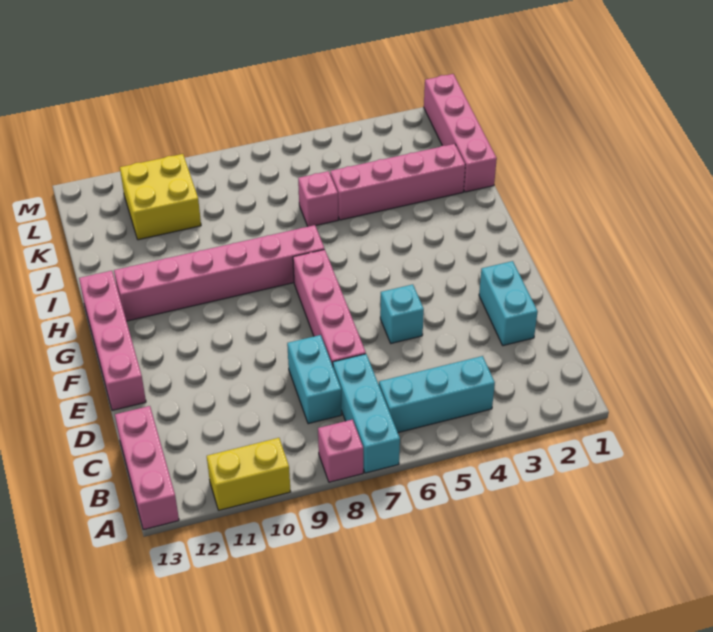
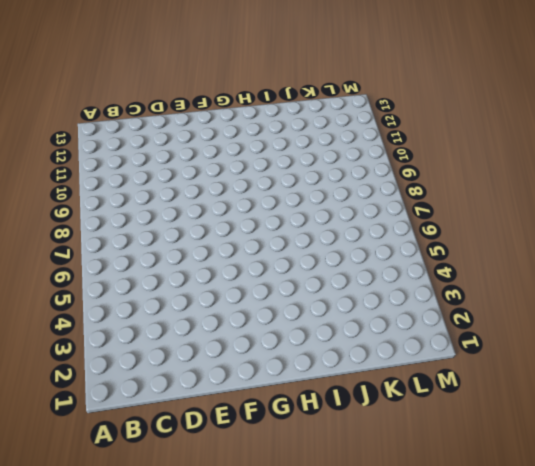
none -> cyan 1x3 brick [333,354,400,473]
none -> pink 1x1 brick [318,420,363,482]
none -> yellow 1x2 brick [207,438,291,510]

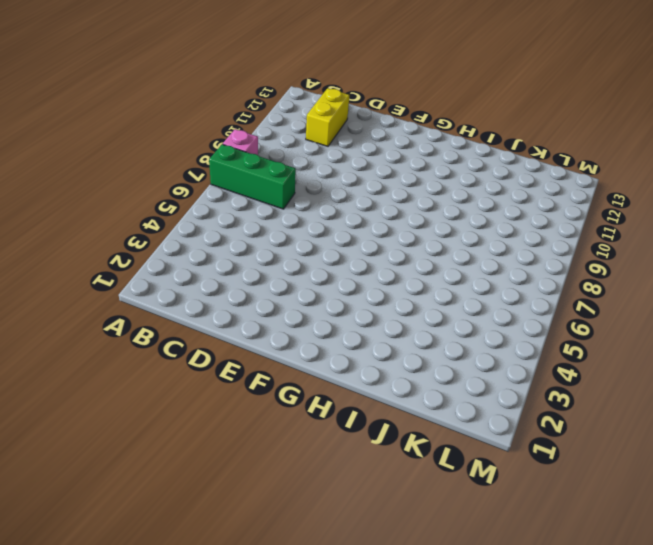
green 1x3 brick [209,144,296,209] -> cyan 1x3 brick [333,354,400,473]
yellow 1x2 brick [306,88,349,146] -> yellow 1x2 brick moved to [207,438,291,510]
none -> pink 1x3 brick [115,406,179,530]
none -> cyan 1x3 brick [379,356,495,433]
none -> cyan 1x2 brick [287,335,342,424]

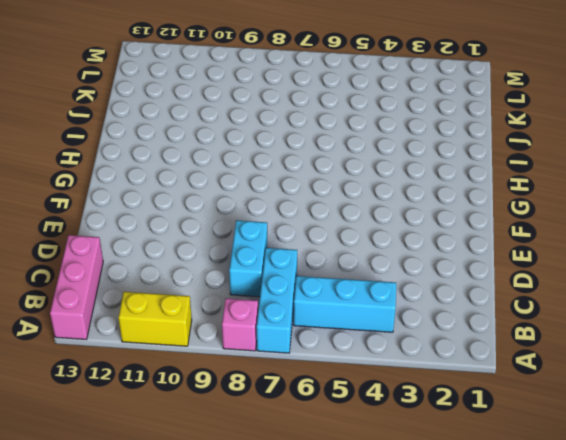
none -> cyan 1x2 brick [479,261,538,346]
none -> pink 1x4 brick [293,249,366,366]
none -> cyan 1x1 brick [380,284,424,343]

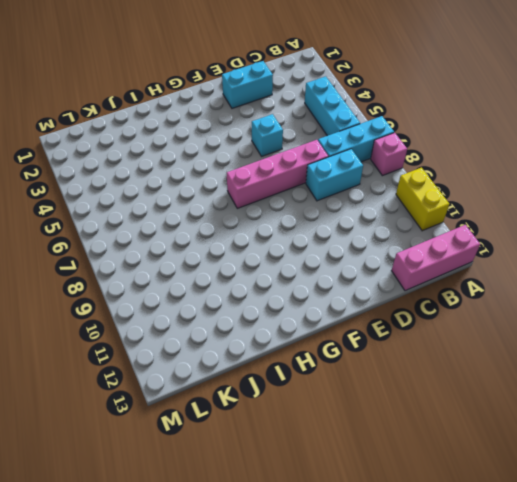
none -> pink 1x4 brick [79,271,146,410]
none -> pink 1x6 brick [114,225,324,321]
none -> pink 1x4 brick [424,74,497,192]

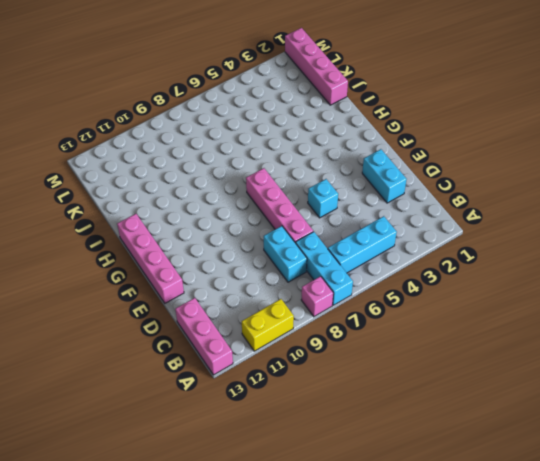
none -> pink 1x6 brick [114,225,324,321]
none -> pink 1x4 brick [330,144,465,220]
none -> pink 1x1 brick [298,171,338,227]

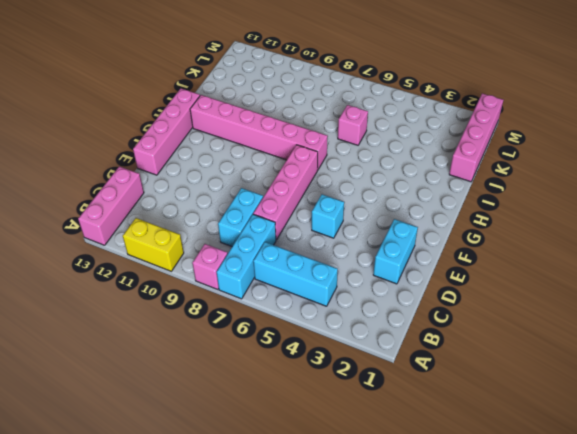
none -> pink 1x4 brick [330,144,465,220]
none -> yellow 2x2 brick [120,154,201,240]

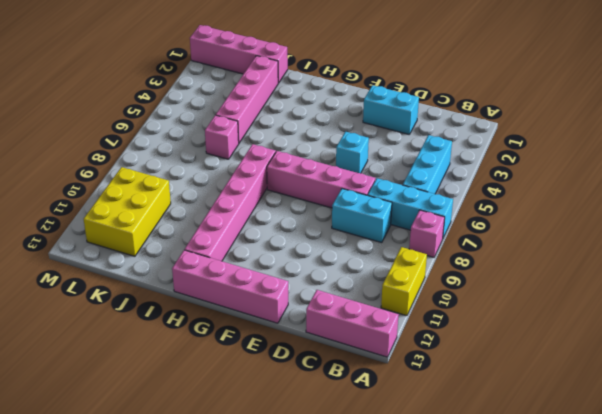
yellow 2x3 brick [84,167,171,256] -> yellow 2x2 brick [120,154,201,240]

